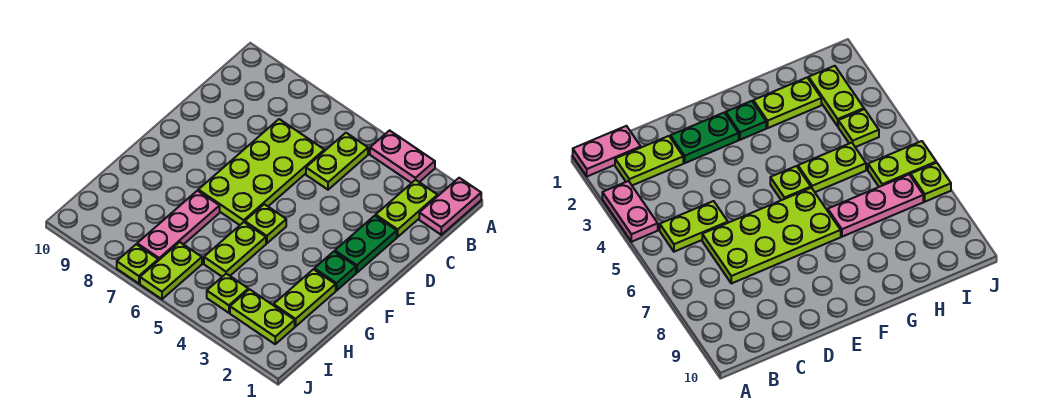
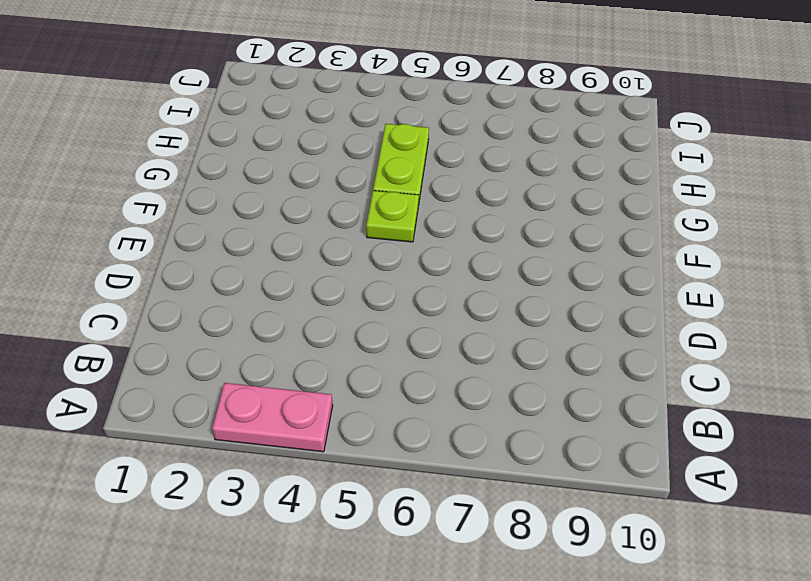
none -> pink 1x2 plate [419,178,481,235]
none -> lime 1x2 plate [376,180,438,237]
none -> lime 1x2 plate [306,133,368,190]

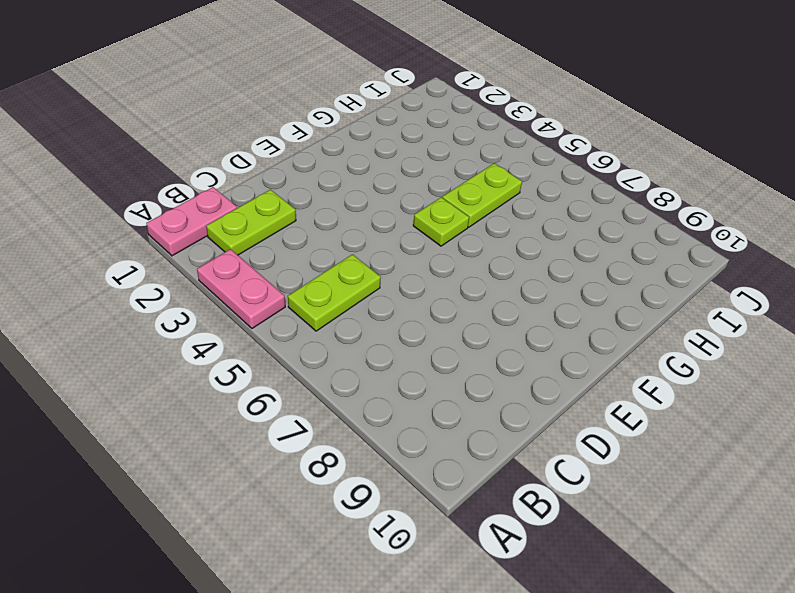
none -> lime 2x4 plate [198,119,324,225]
none -> green 1x2 plate [335,216,397,273]
none -> green 1x1 plate [314,252,356,291]

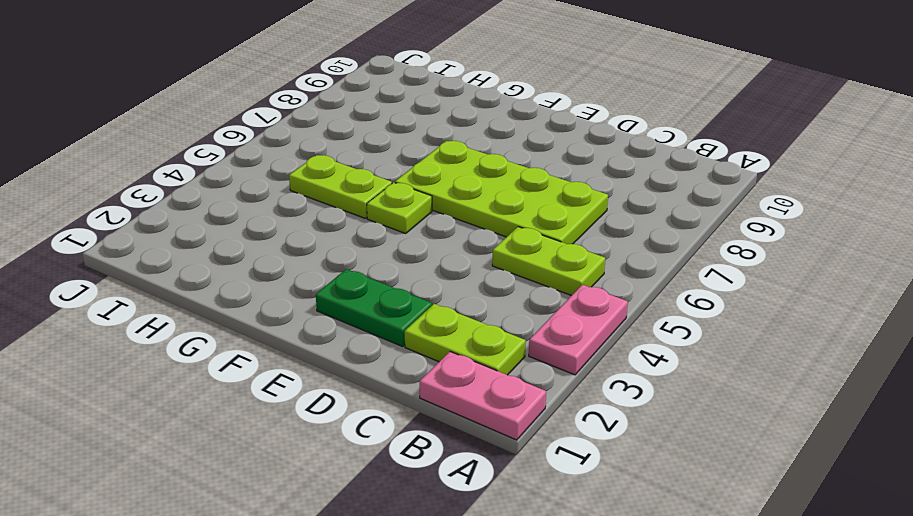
none -> green 1x1 plate [314,252,356,291]
none -> lime 1x2 plate [274,269,336,326]
none -> pink 1x3 plate [137,191,220,261]

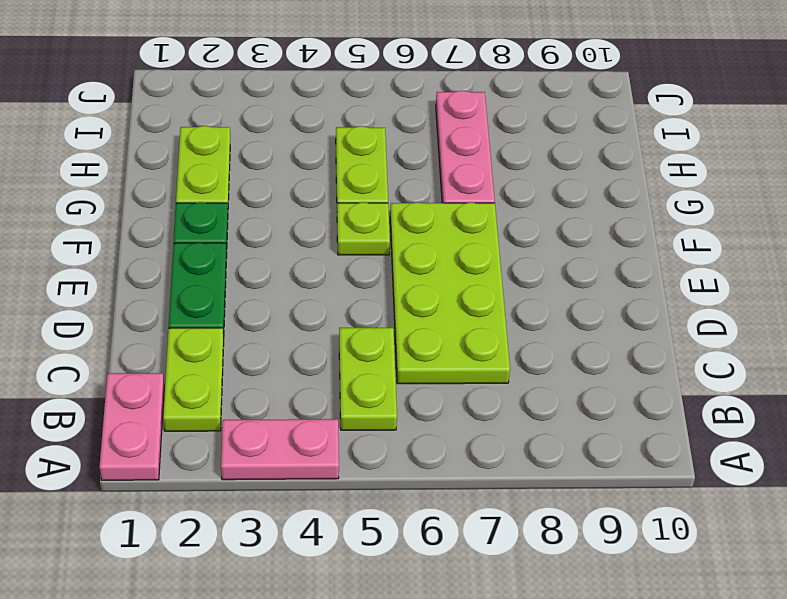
none -> lime 1x2 plate [230,289,295,344]
none -> lime 1x1 plate [207,274,248,313]
none -> lime 1x2 plate [140,242,202,299]

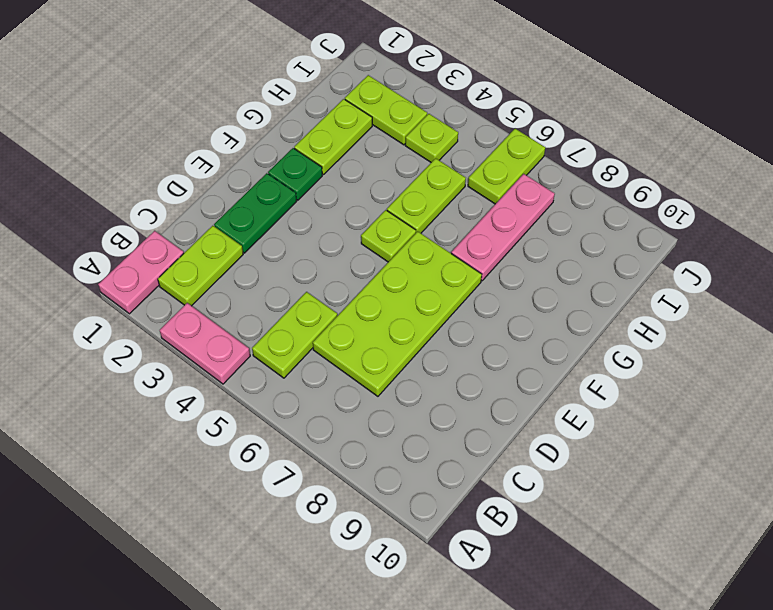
none -> lime 1x1 plate [117,244,158,284]

